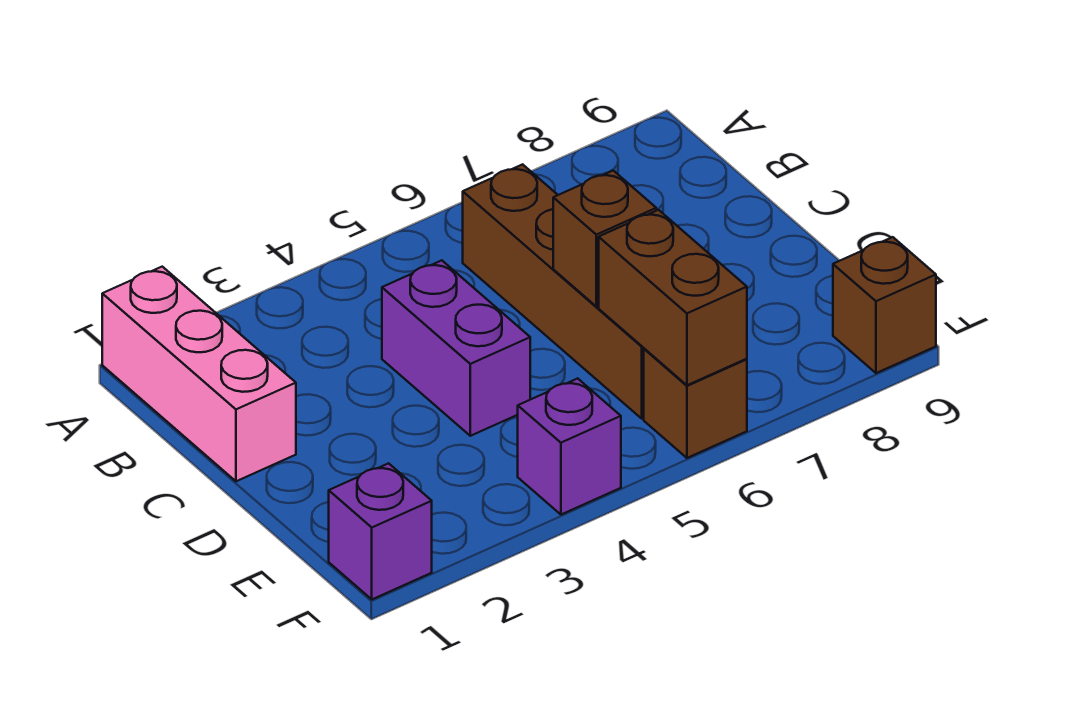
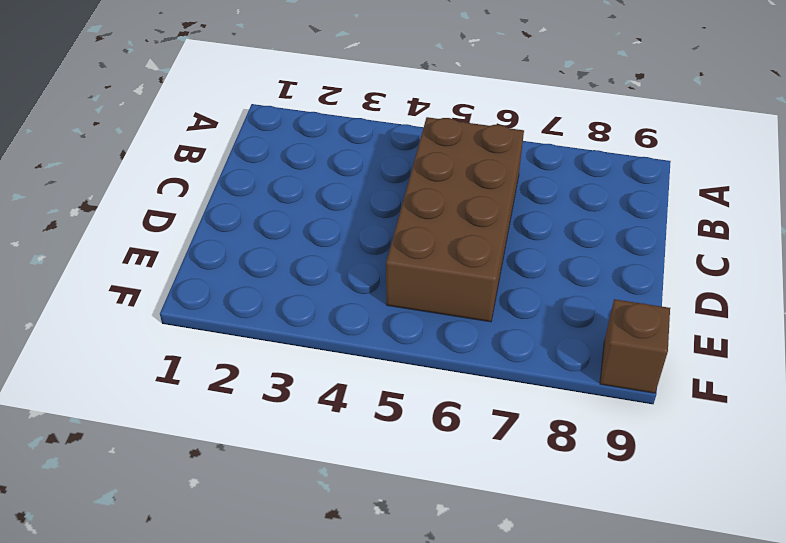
brown 2x4 brick [386,117,524,322] -> brown 1x4 brick [463,164,644,418]
none -> pink 1x3 brick [102,267,296,481]
none -> purple 1x2 brick [382,260,530,436]

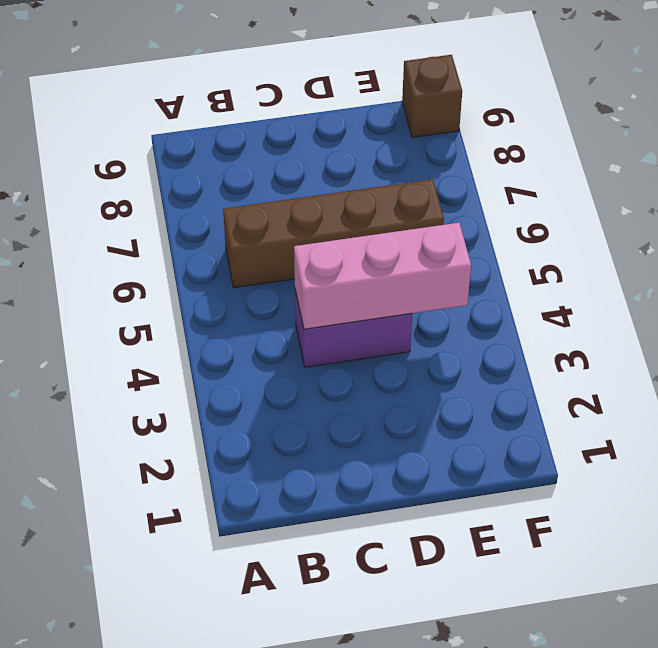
pink 1x3 brick [294,223,471,329] -> pink 1x3 brick moved to [102,267,296,481]
none -> purple 1x1 brick [329,463,432,599]
none -> purple 1x1 brick [518,379,621,515]

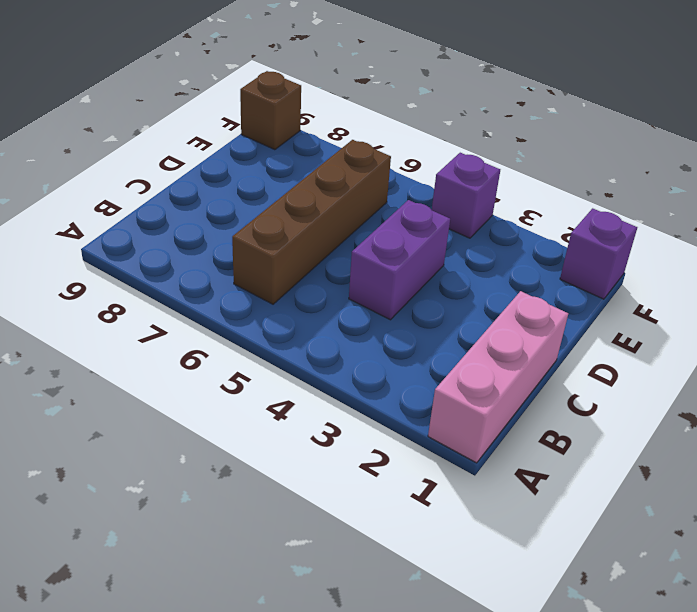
none -> brown 1x1 brick [644,349,747,458]
none -> brown 1x1 brick [553,171,656,307]

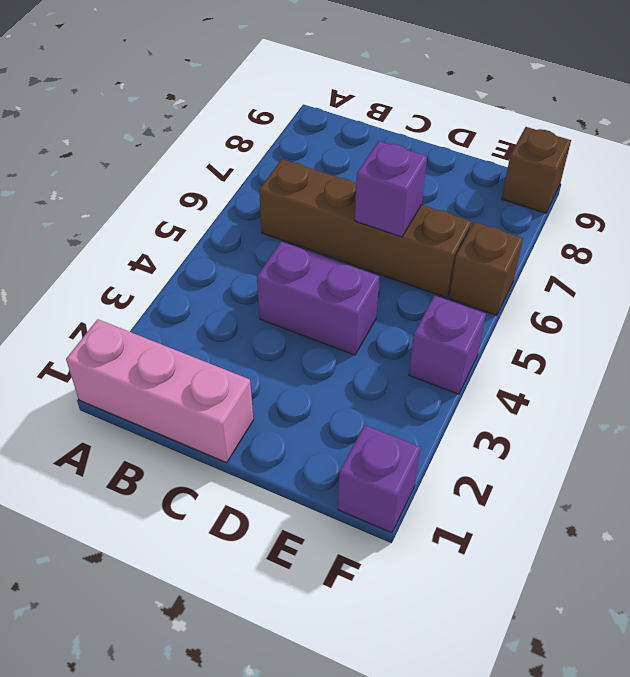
purple 1x1 brick [355,141,427,237] -> brown 1x1 brick [553,171,656,307]
none -> brown 1x2 brick [599,210,747,385]

